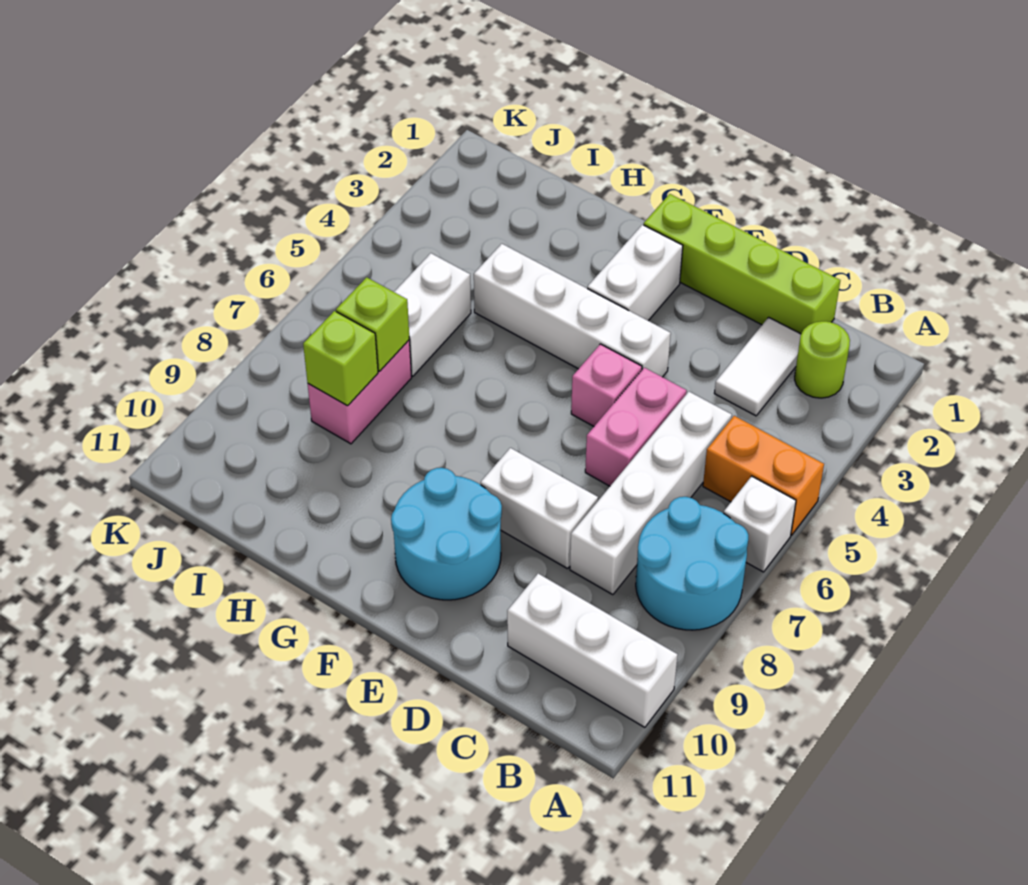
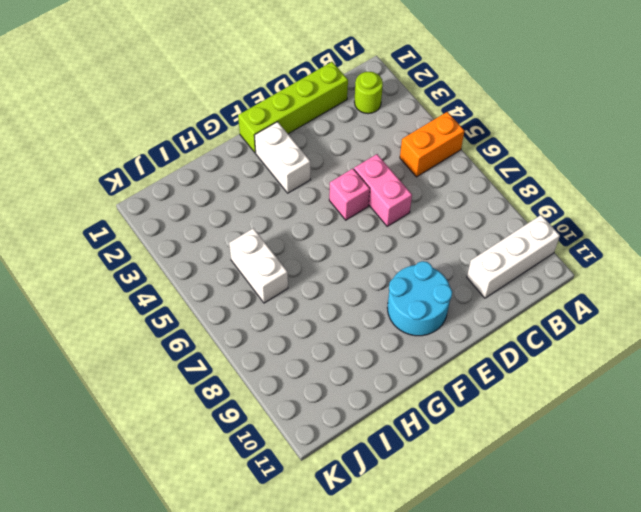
none -> white 1x1 brick [724,476,796,572]
none -> cyan 2x2 round brick [636,497,748,630]
none -> white 1x2 tile [714,317,801,416]

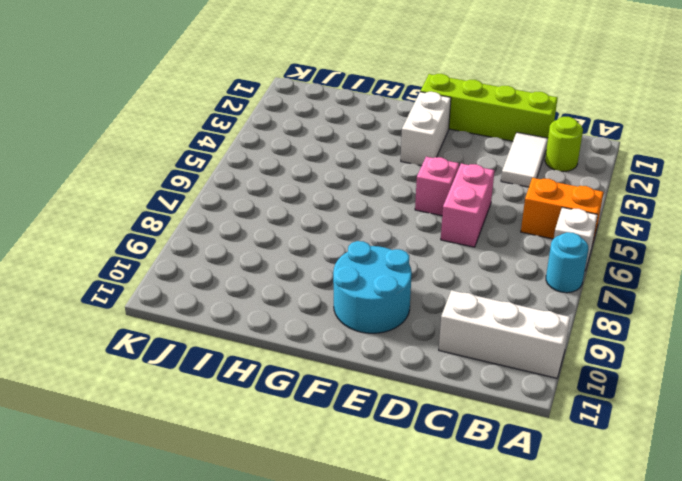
cyan 1x1 round brick [546,232,588,293] -> cyan 2x2 round brick [636,497,748,630]
none -> white 1x4 brick [570,392,732,595]
none -> white 1x2 brick [481,448,598,569]
none -> white 1x4 brick [474,244,671,377]

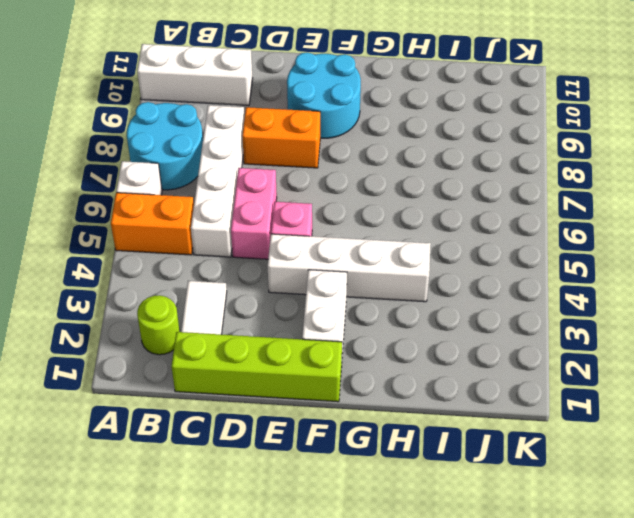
orange 1x2 brick [242,107,320,168] -> white 1x2 brick [481,448,598,569]
none -> white 1x2 brick [394,253,471,376]
none -> pink 1x2 brick [308,340,412,444]
none -> lime 1x1 brick [336,277,409,371]

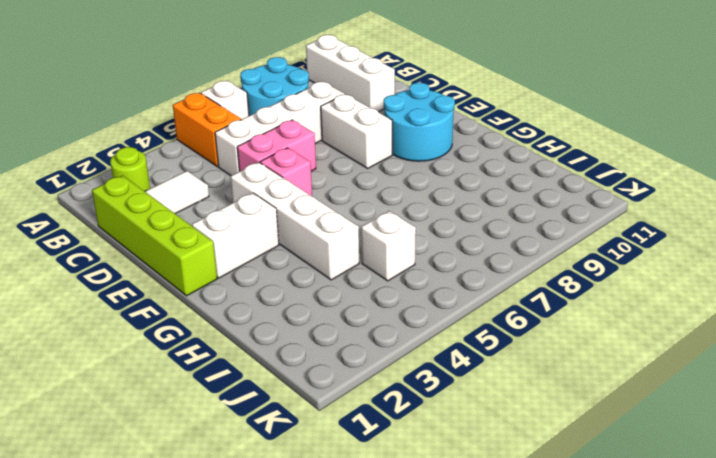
white 1x1 brick [361,211,416,281] -> white 1x2 brick [394,253,471,376]
none -> pink 1x2 brick [308,340,412,444]
none -> lime 1x1 brick [336,277,409,371]
none -> lime 1x1 brick [303,311,378,406]

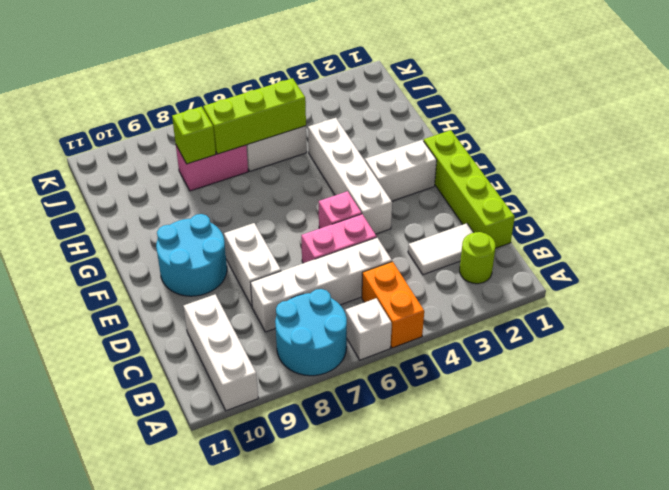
lime 1x3 brick [203,78,306,154] -> lime 1x1 brick [336,277,409,371]

